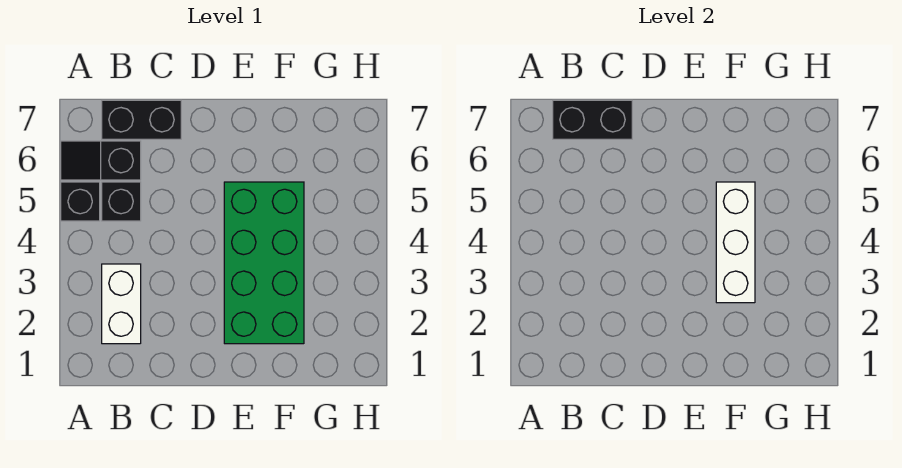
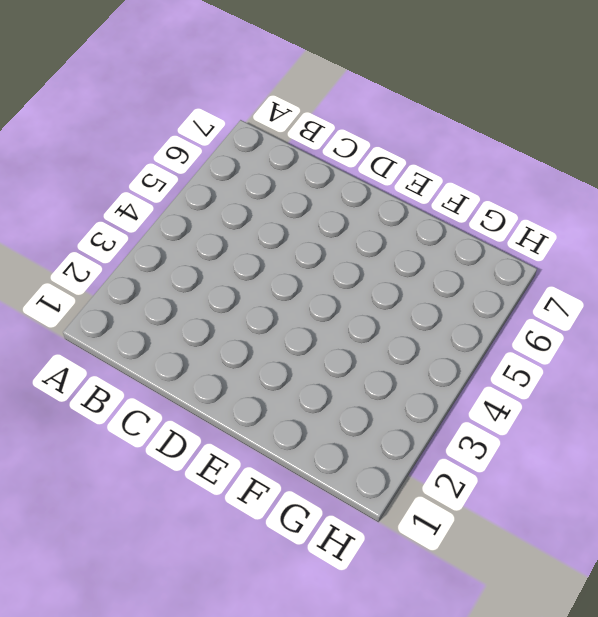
none -> black 1x1 brick [61,182,100,221]
none -> black 1x2 slope [61,141,141,180]

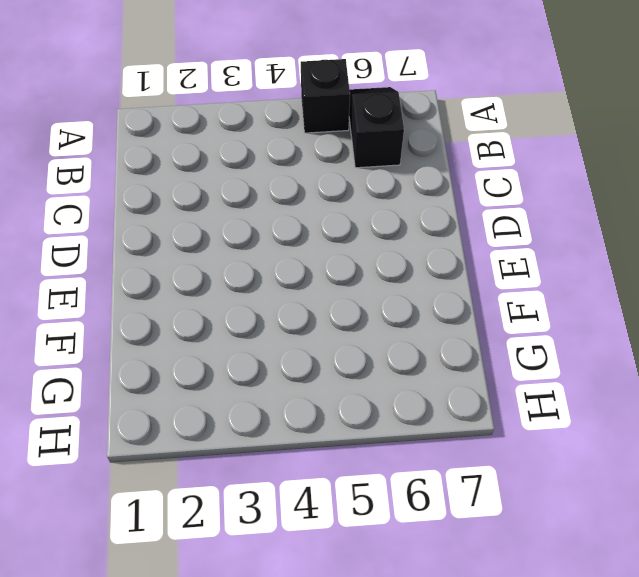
none -> white 1x2 brick [102,264,141,344]
none -> black 1x1 brick [102,182,141,221]

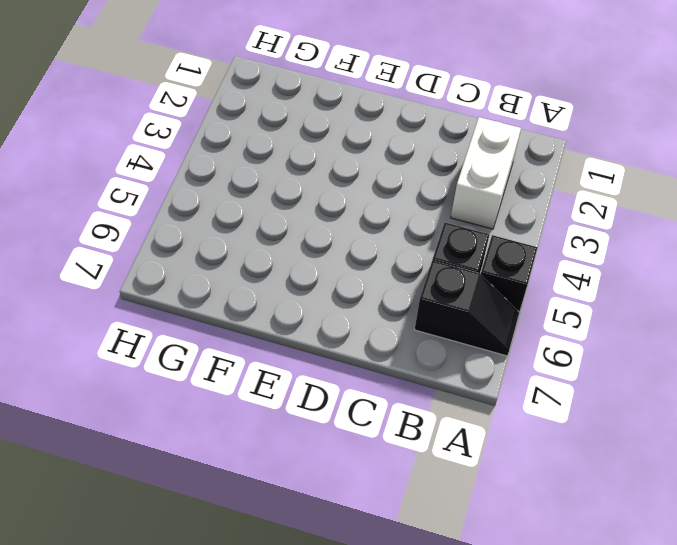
none -> black 1x2 brick [102,100,181,139]
none -> green 2x4 brick [224,182,304,344]

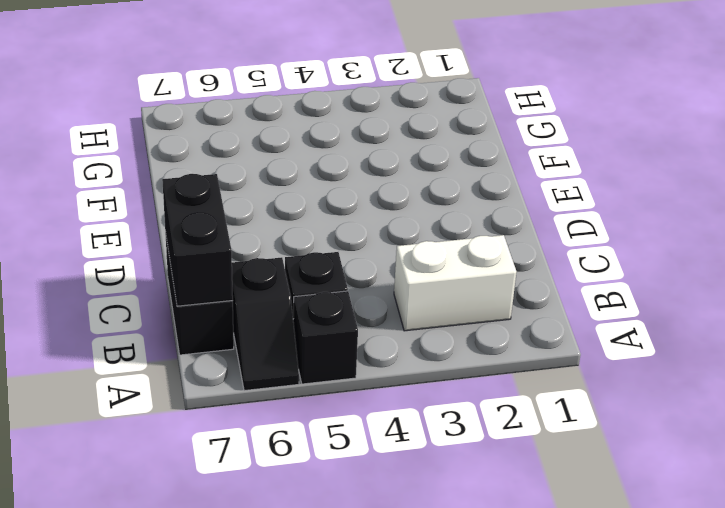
none -> green 2x4 brick [224,182,304,344]
none -> white 1x3 brick [716,182,755,303]

